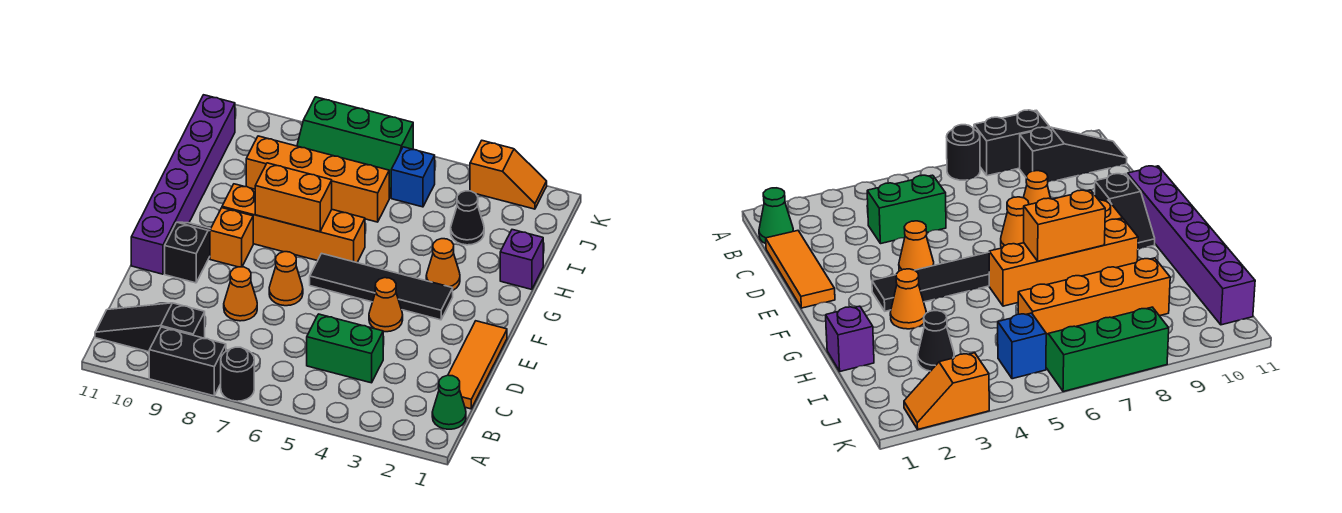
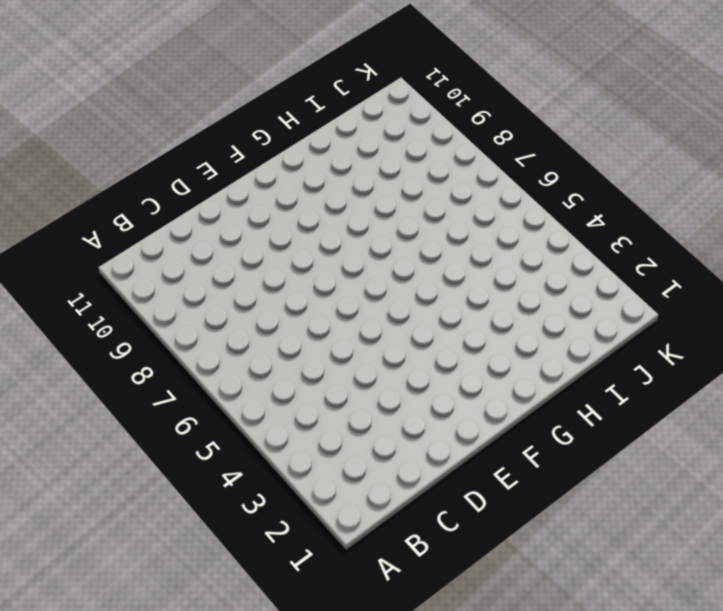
none -> black 1x1 round brick [221,347,254,401]
none -> black 1x2 brick [149,327,226,396]
none -> green 1x1 cone [432,375,466,429]

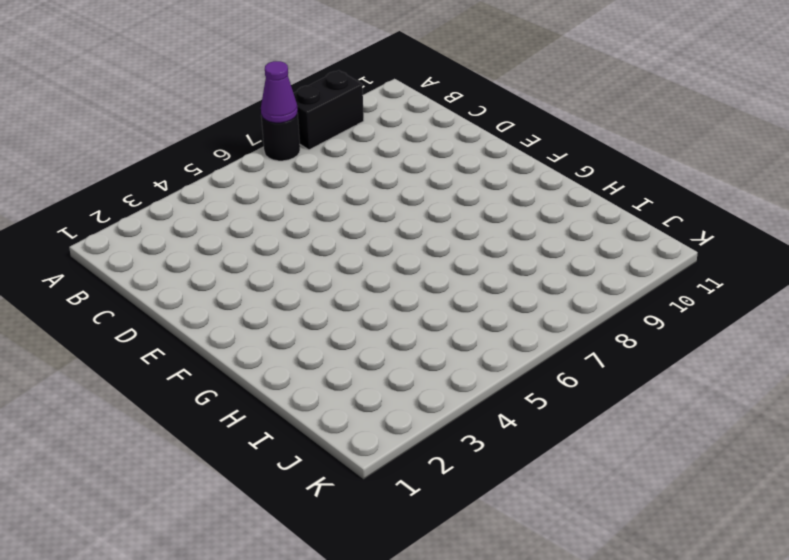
purple 1x1 cone [261,61,298,123] -> none
none -> green 1x1 cone [432,375,466,429]
none -> black 1x3 slope [95,303,205,352]
none -> orange 1x3 tile [448,321,507,409]

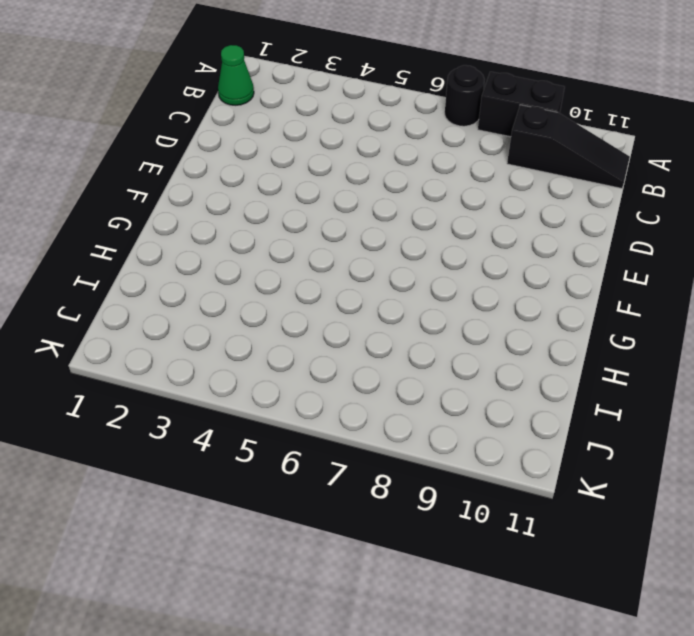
none -> orange 1x3 tile [448,321,507,409]
none -> green 1x2 brick [307,314,383,383]
none -> orange 1x1 cone [224,267,257,321]

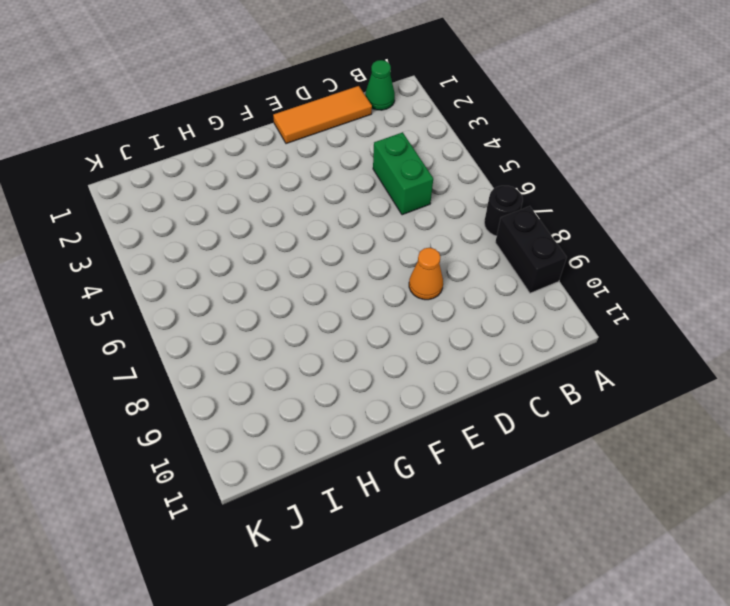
none -> black 1x3 slope [95,303,205,352]
none -> orange 1x1 cone [369,278,403,332]
none -> orange 1x1 cone [269,252,303,306]

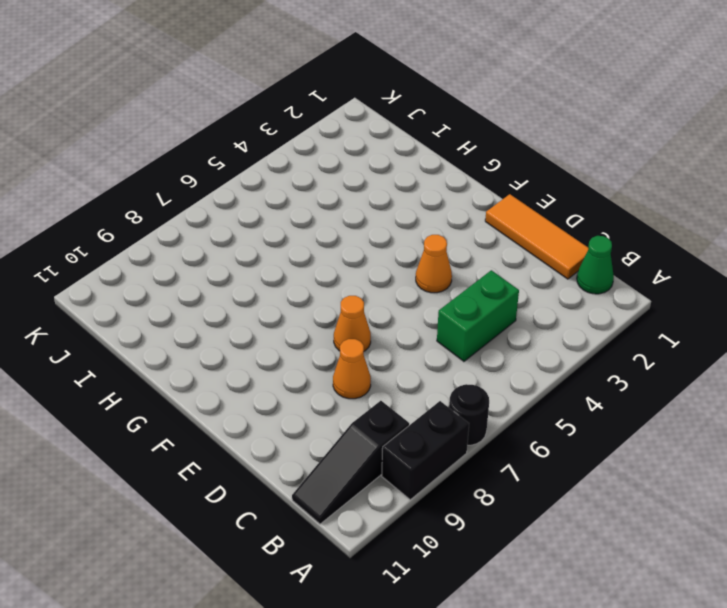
none -> black 1x2 slope [165,222,210,283]
none -> purple 1x6 brick [131,95,235,274]
none -> black 1x4 tile [310,253,453,320]

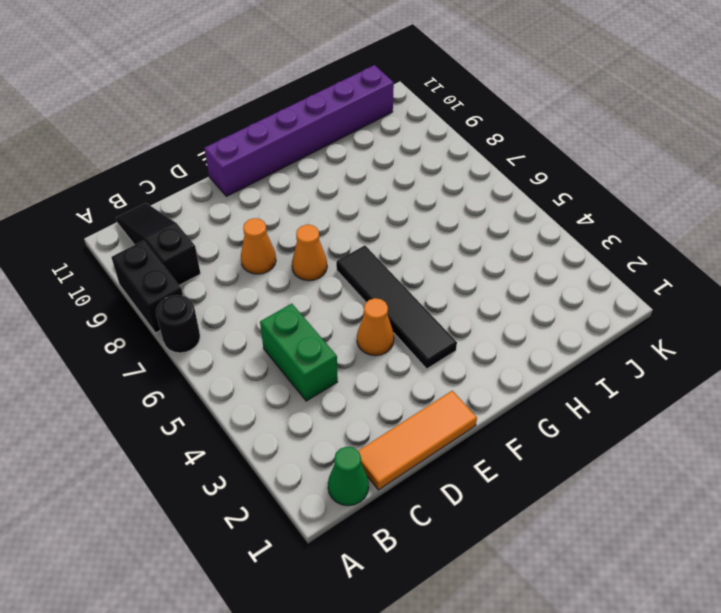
none -> black 1x2 slope [165,222,210,283]
none -> orange 1x1 brick [210,208,253,267]
none -> orange 1x1 cone [426,239,460,290]

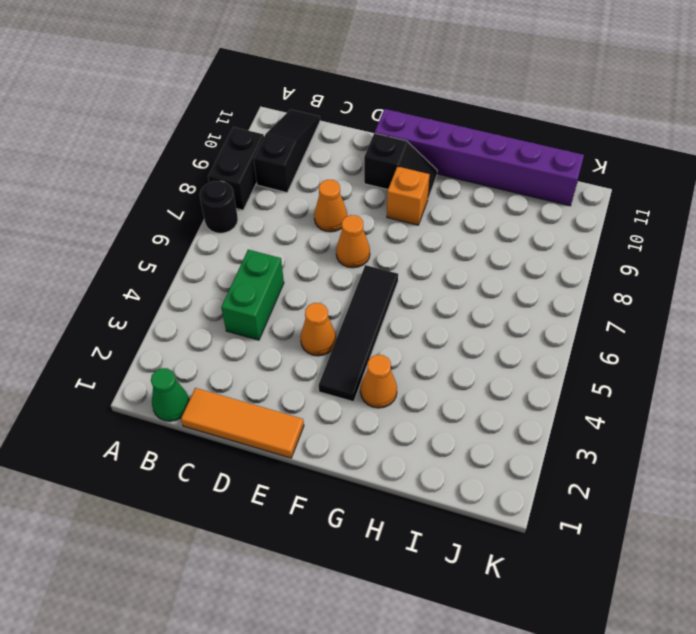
none -> orange 1x4 brick [222,184,365,263]
none -> purple 1x1 brick [500,230,543,289]
none -> black 1x1 cone [451,191,484,245]

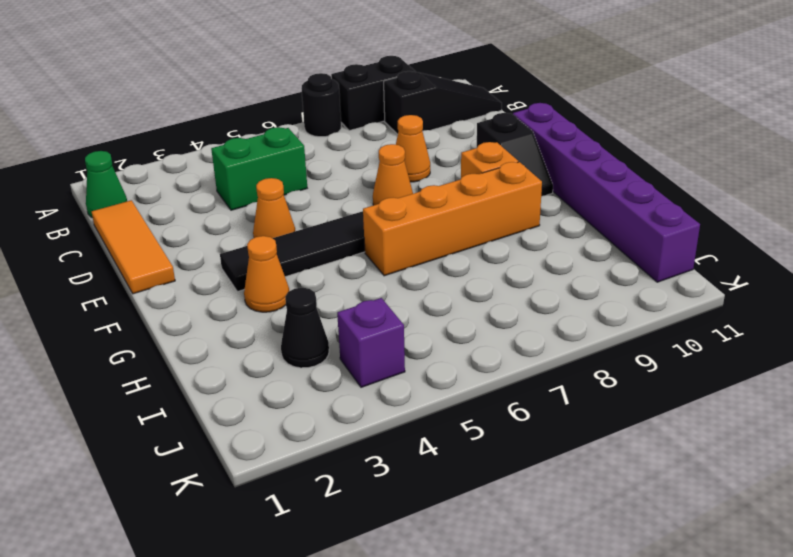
purple 1x1 brick [337,298,405,387] -> purple 1x1 brick moved to [500,230,543,289]
none -> orange 1x4 brick [246,136,389,222]
none -> blue 1x1 brick [391,147,435,207]
none -> green 2x3 slope [297,97,413,198]

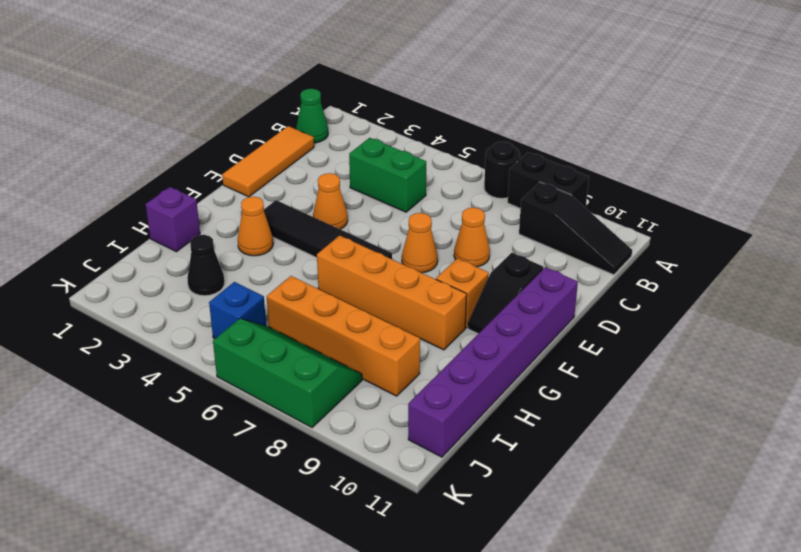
none -> orange 1x2 slope [470,141,547,209]
none -> orange 1x2 brick [255,163,332,232]

